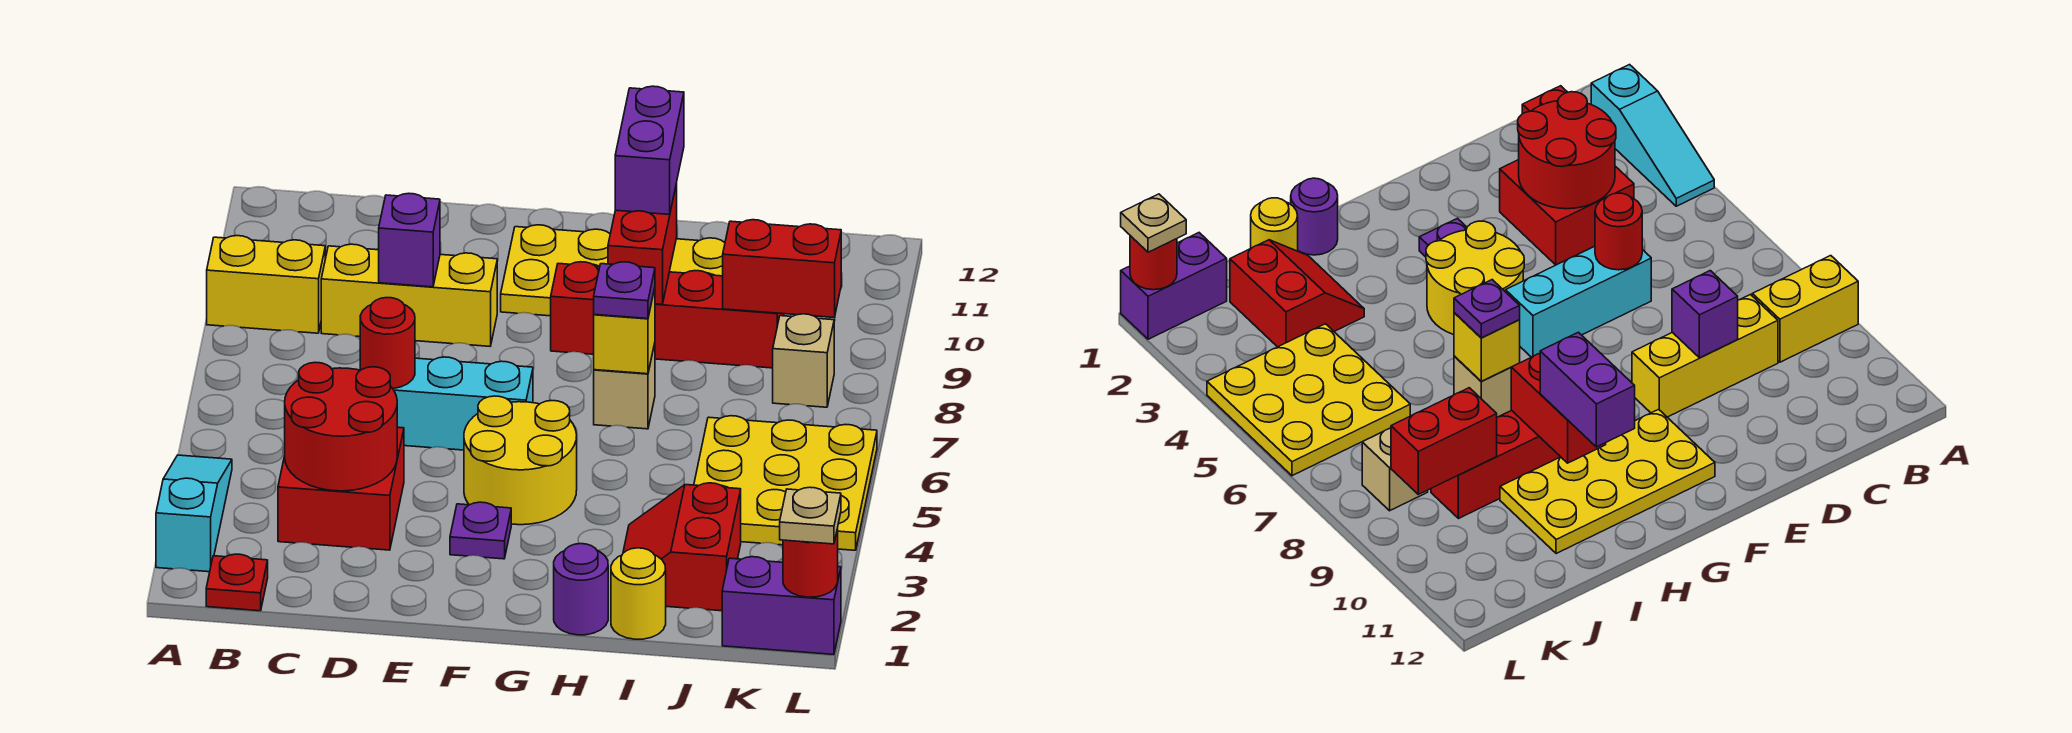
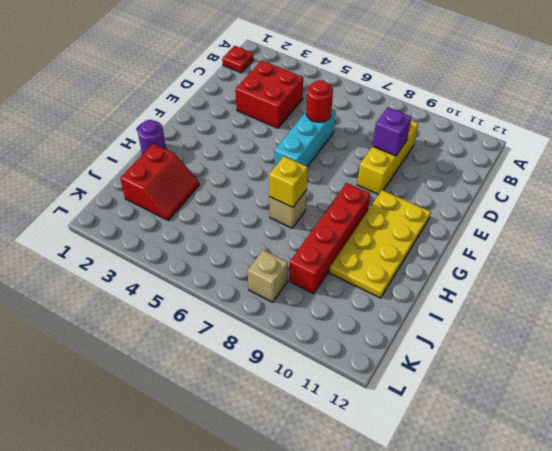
red 2x2 slope [120,144,199,220] -> red 2x2 slope turned to [623,483,741,611]
none -> cyan 1x3 slope [156,455,232,572]
none -> yellow 1x2 brick [207,236,325,333]
none -> purple 1x1 plate [450,502,511,559]

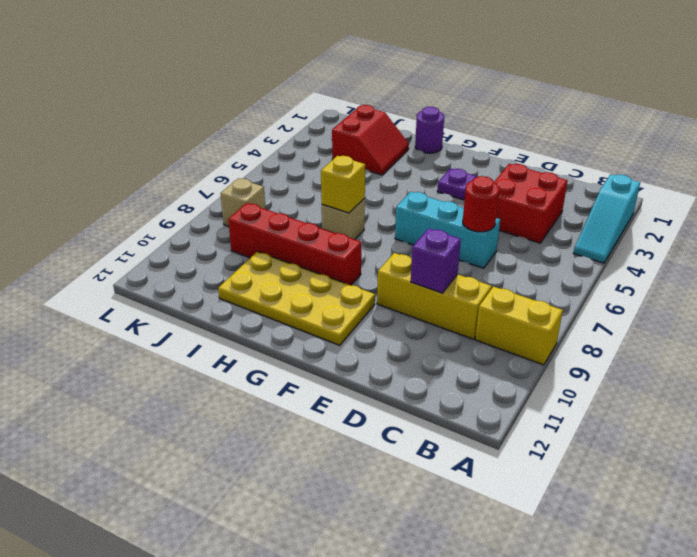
none -> red 1x1 plate [206,554,268,611]
none -> yellow 2x2 round brick [464,396,577,525]
none -> yellow 1x1 round brick [611,548,666,639]

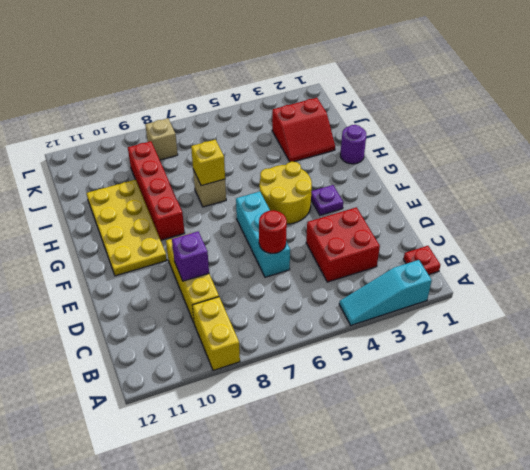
none -> yellow 1x1 round brick [611,548,666,639]
none -> yellow 3x3 plate [694,416,877,550]
none -> purple 1x2 brick [722,557,841,654]

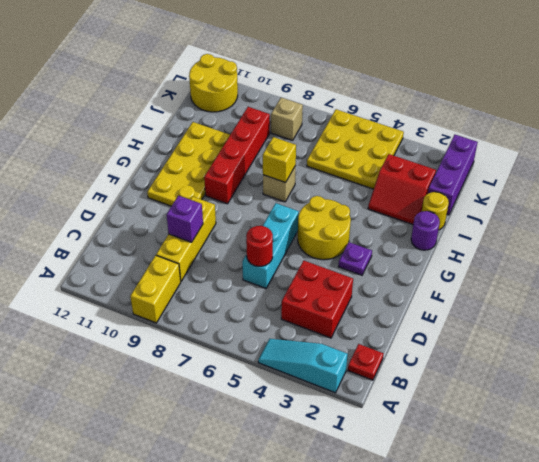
purple 1x3 brick [428,135,478,215] -> purple 1x2 brick [722,557,841,654]
yellow 2x2 round brick [189,54,238,112] -> none
none -> red 2x2 round brick [285,362,397,491]
none -> red 1x2 brick [608,183,677,304]
none -> red 1x2 brick [723,220,841,317]

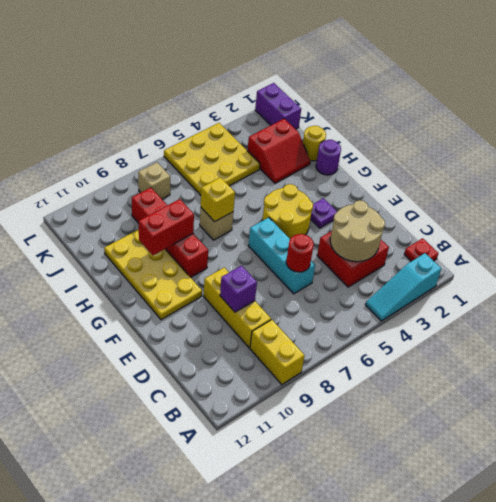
tan 2x2 round brick [330,200,385,262] -> red 2x2 round brick [285,362,397,491]
none -> red 1x2 brick [723,220,841,317]
none -> red 1x1 round brick [783,529,838,597]
none -> purple 1x1 plate [594,262,655,319]

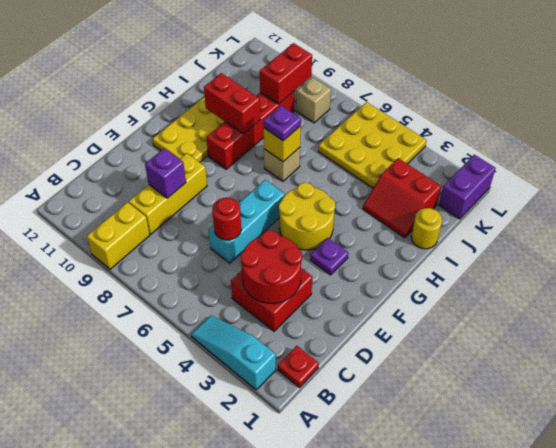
none -> purple 1x1 round brick [554,544,608,635]
none -> red 1x1 round brick [783,529,838,597]
none -> purple 1x2 brick [615,86,684,214]

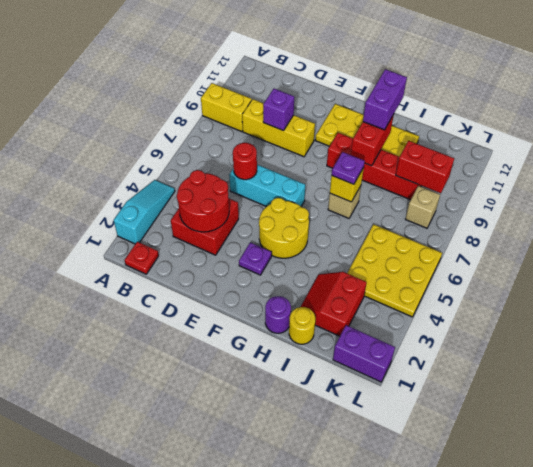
none -> red 1x1 round brick [783,529,838,597]
none -> tan 1x1 plate [780,487,841,544]

